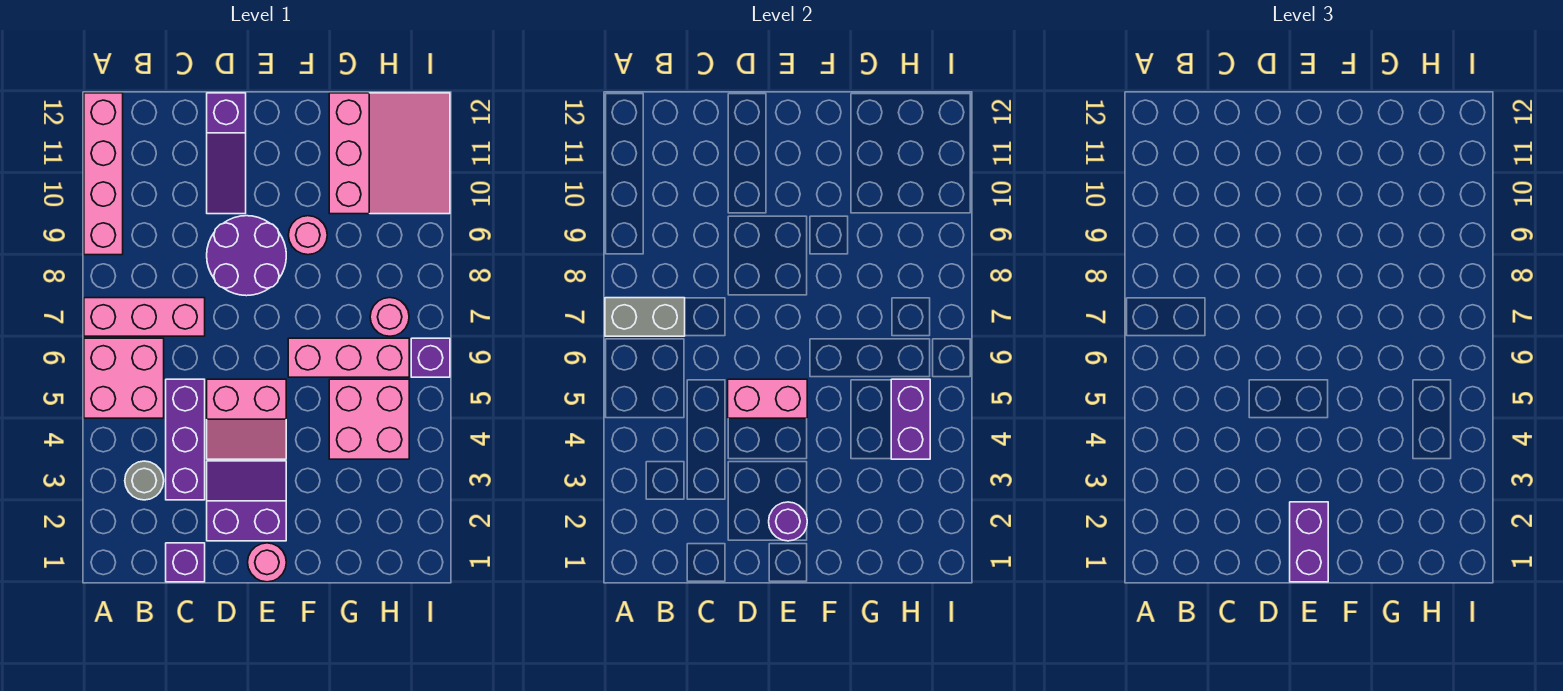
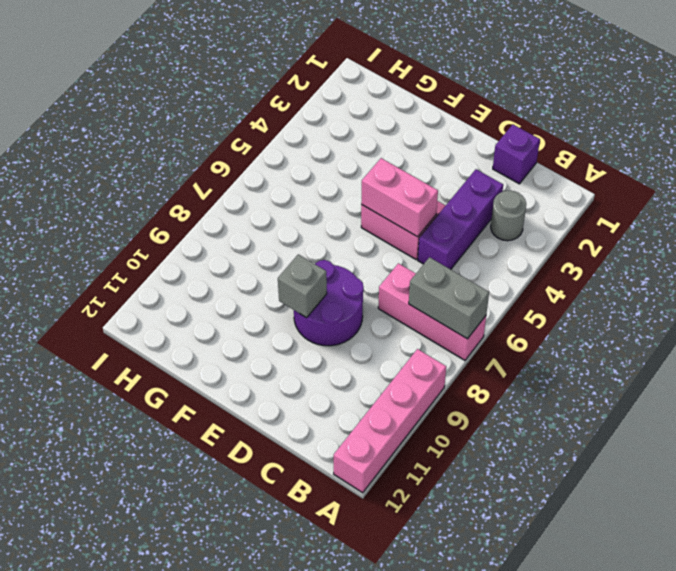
grey 1x1 brick [278,254,327,318] -> none
none -> pink 2x2 brick [84,338,164,418]
none -> purple 2x2 slope [207,461,286,541]
none -> purple 1x3 slope [207,93,246,214]

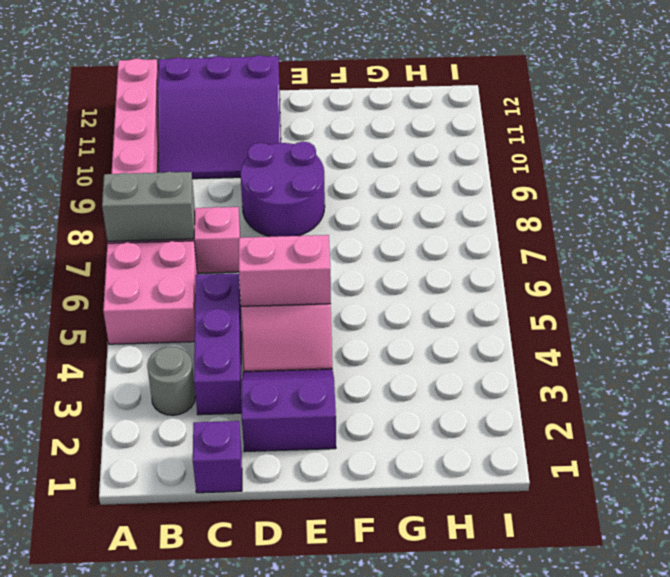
purple 3x3 slope [158,55,281,179] -> purple 1x3 slope [207,93,246,214]
none -> pink 1x1 round brick [248,543,286,582]
none -> pink 1x3 brick [288,338,409,377]
none -> pink 1x1 round brick [288,216,327,255]

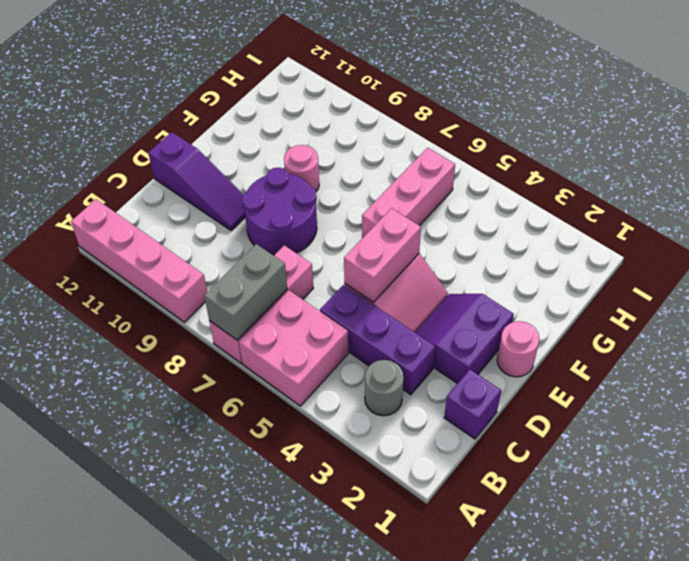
none -> pink 2x2 brick [329,379,409,459]
none -> pink 3x3 slope [329,93,450,214]
none -> pink 1x1 round brick [370,298,409,336]

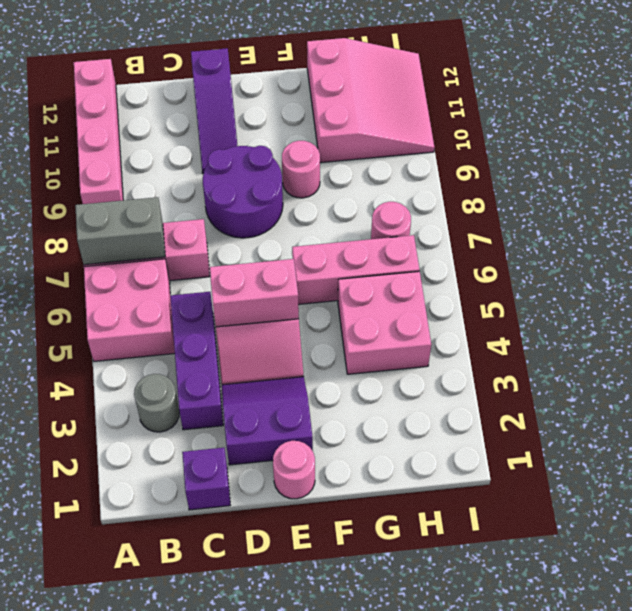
none -> purple 1x1 brick [411,338,450,377]
none -> purple 1x1 round brick [769,502,807,541]
none -> purple 1x2 brick [891,379,930,459]

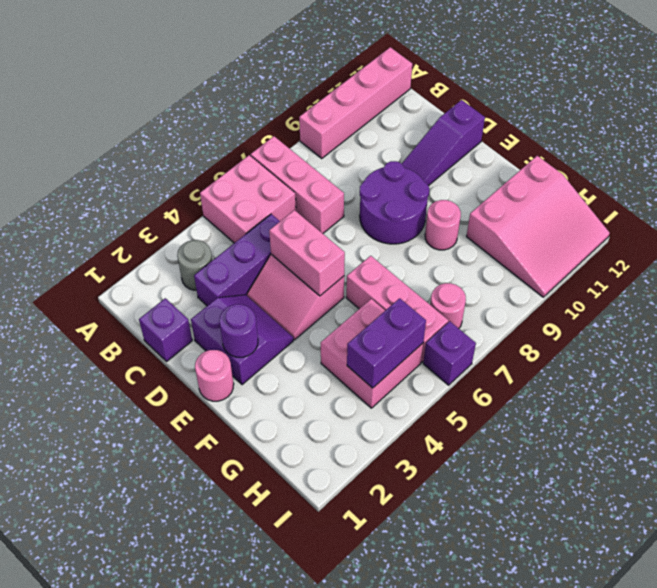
none -> grey 1x2 brick [605,298,685,336]
none -> purple 1x2 brick [1290,502,1328,582]

